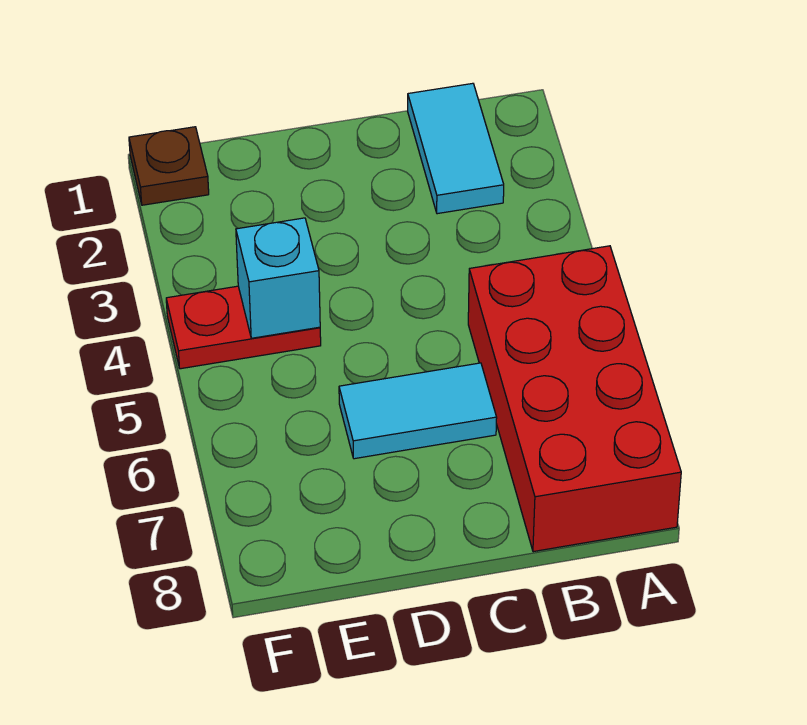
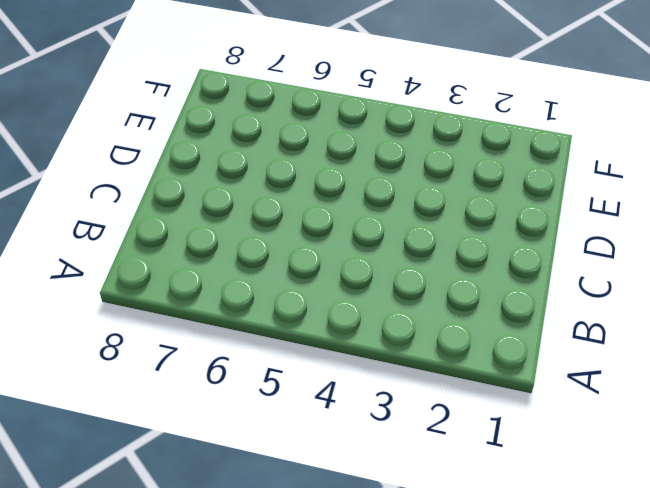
none -> red 2x4 brick [468,246,681,552]
none -> cyan 1x2 tile [408,83,504,214]

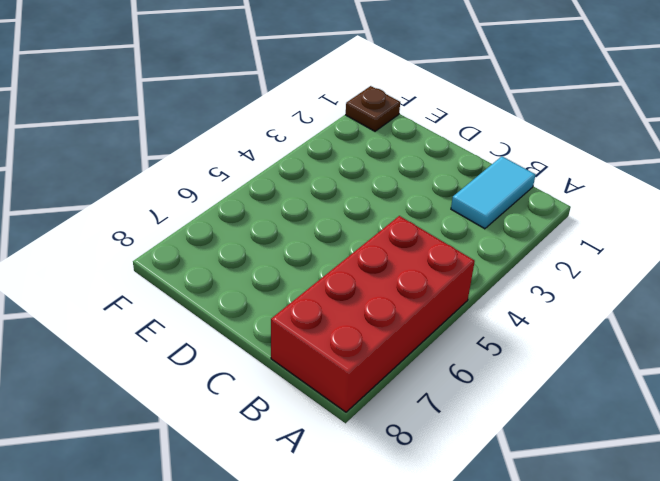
none -> cyan 1x2 tile [339,363,497,459]
none -> red 1x2 plate [166,286,321,369]

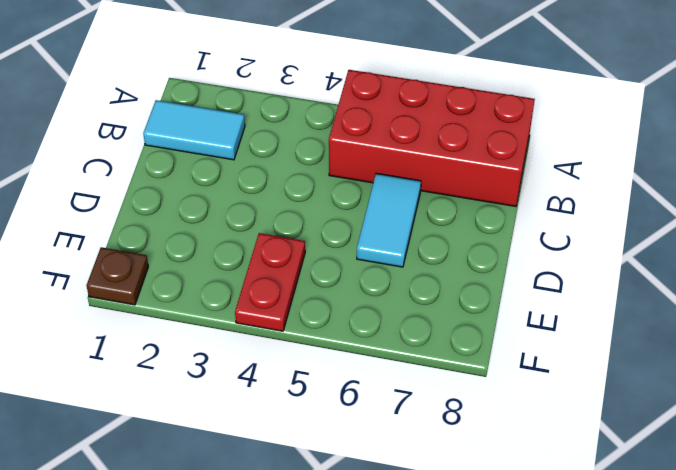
none -> cyan 1x1 brick [236,218,320,338]

